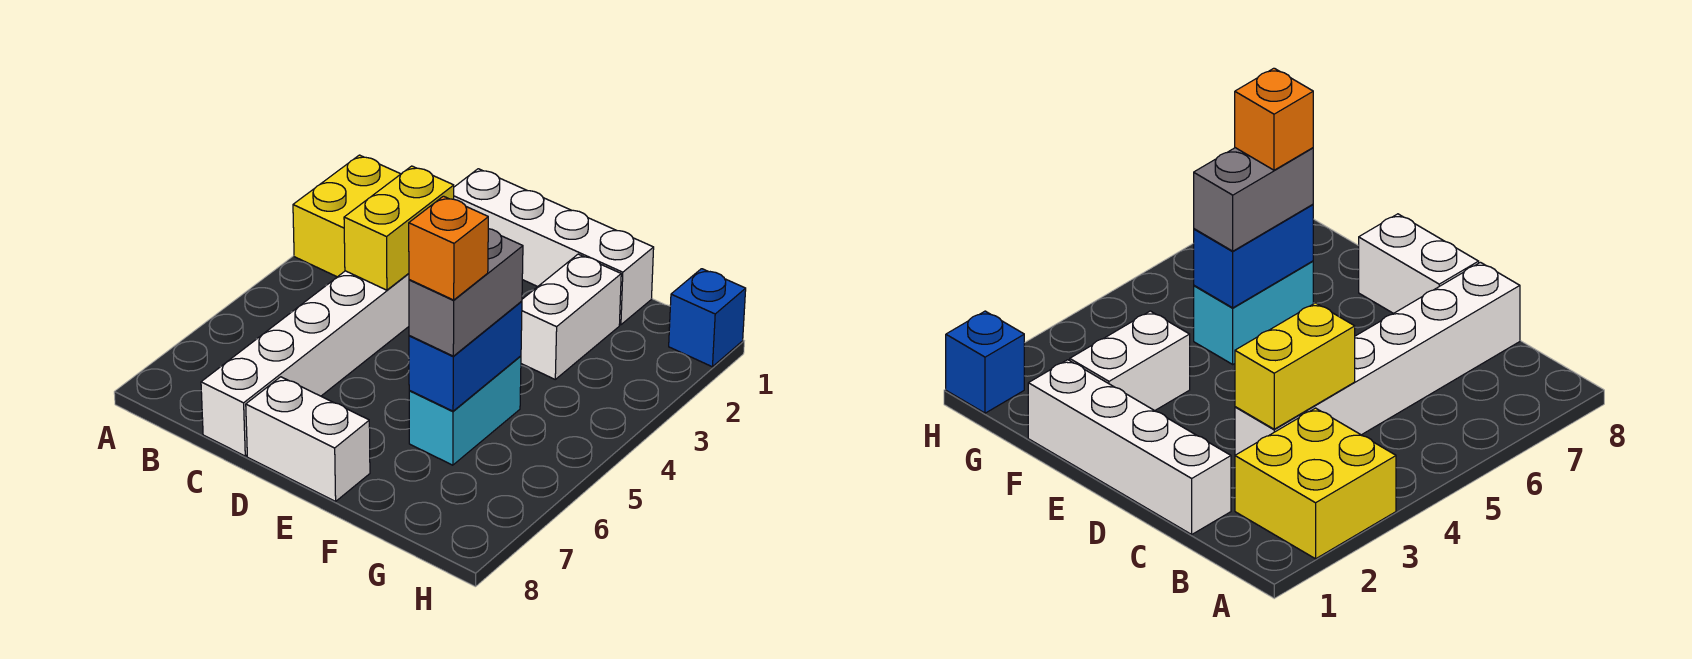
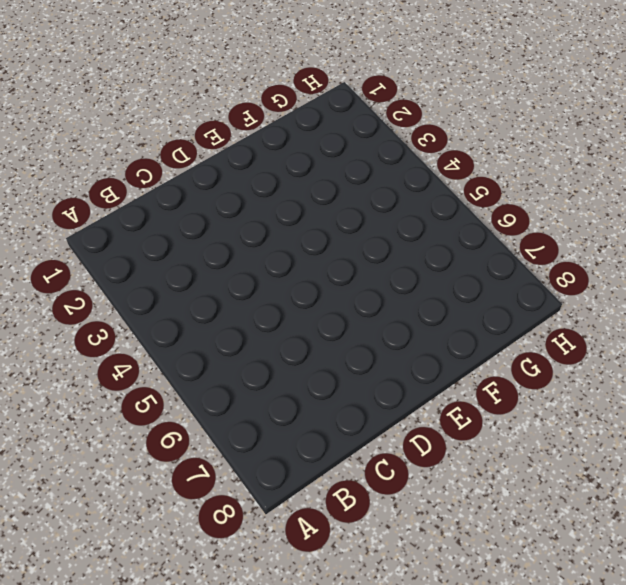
none -> yellow 2x2 brick [293,155,400,277]
none -> white 1x4 brick [454,169,654,325]

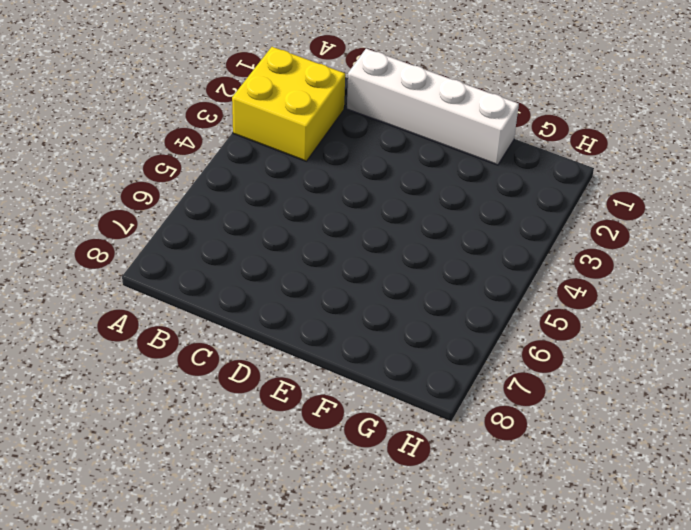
none -> white 1x6 brick [201,271,409,456]
none -> white 1x2 brick [246,377,370,501]

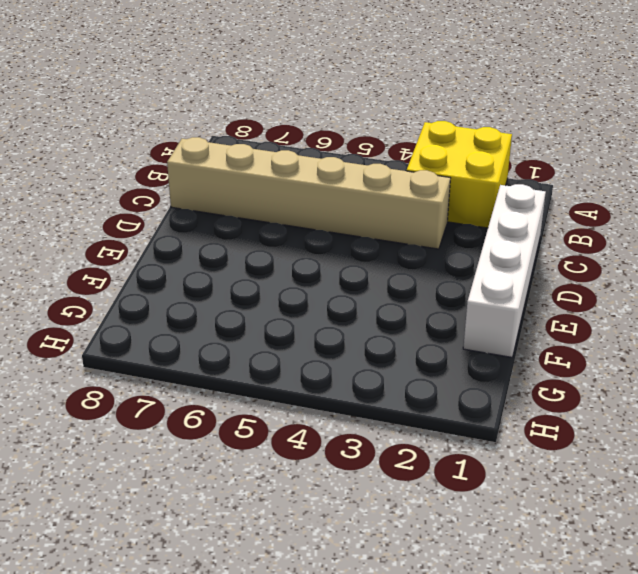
tan 1x6 brick [167,137,450,249] -> white 1x6 brick [201,271,409,456]
none -> white 1x2 brick [246,377,370,501]
none -> white 1x2 brick [521,254,621,379]

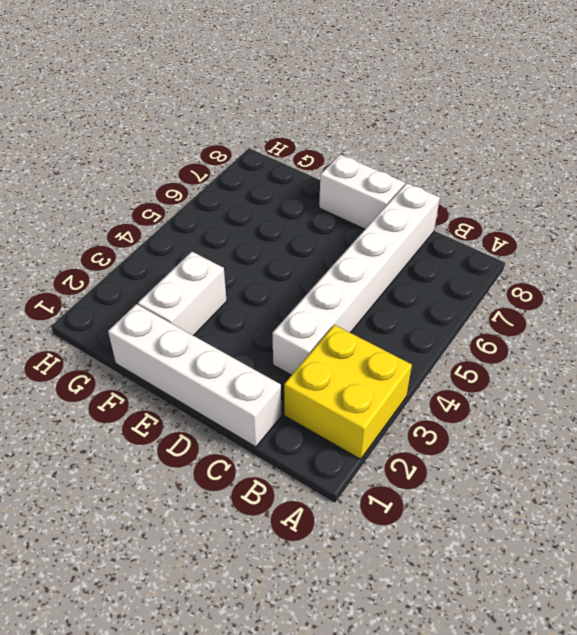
none -> cyan 1x2 brick [409,356,521,465]
none -> blue 1x1 brick [669,269,746,367]

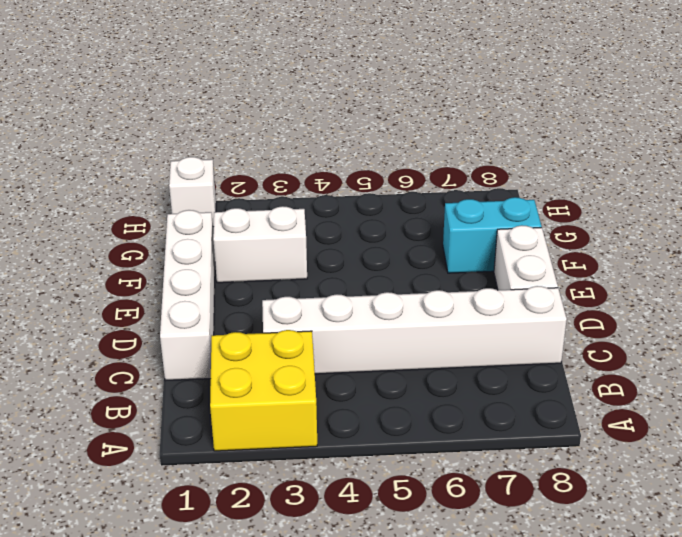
cyan 1x2 brick [443,197,542,273] -> cyan 1x2 brick moved to [409,356,521,465]
white 1x1 brick [169,157,216,227] -> blue 1x1 brick [669,269,746,367]
none -> yellow 1x2 brick [344,166,454,290]
none -> blue 1x2 brick [409,301,522,411]

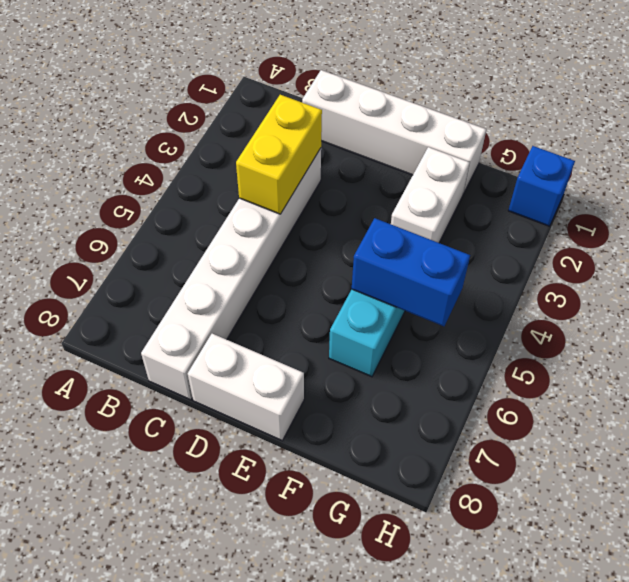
blue 1x2 brick [352,218,470,326] -> blue 1x2 brick turned to [409,301,522,411]
none -> yellow 2x2 brick [293,155,400,277]
none -> grey 1x2 brick [409,229,523,356]

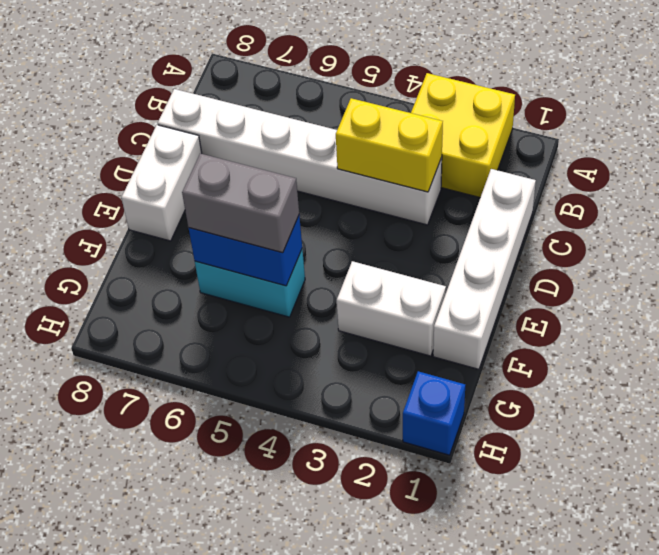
none -> orange 1x1 brick [409,196,488,300]

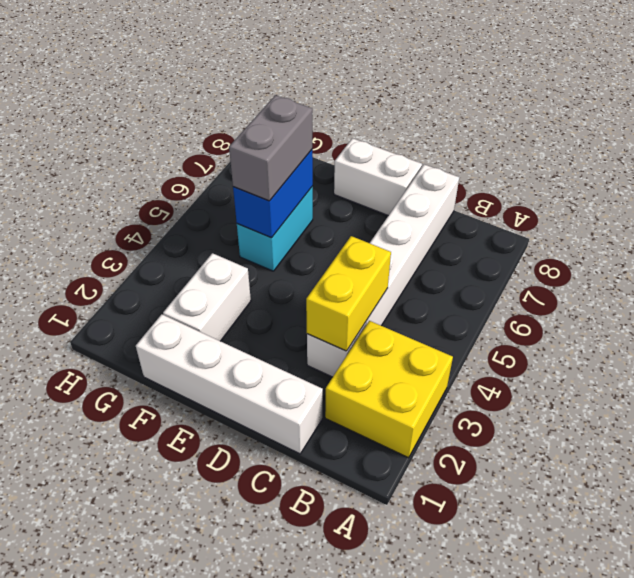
none -> blue 1x1 brick [669,269,746,367]
none -> orange 1x1 brick [409,196,488,300]

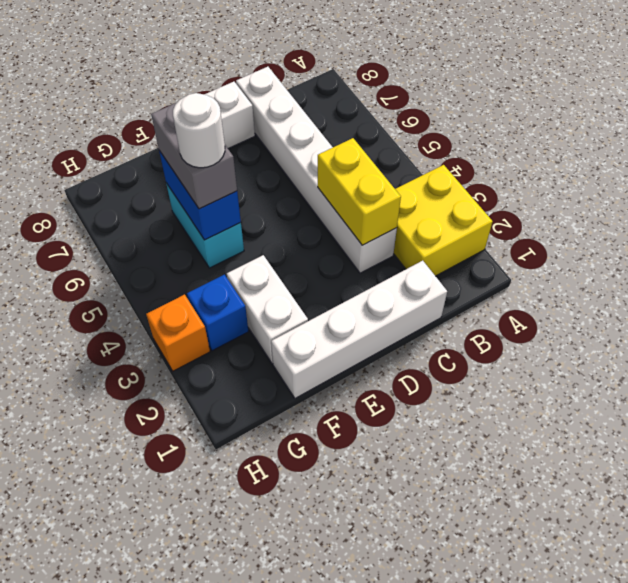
white 1x1 round brick [173,93,225,168] -> none
blue 1x1 brick [187,274,249,351] -> blue 1x1 brick moved to [669,269,746,367]
orange 1x1 brick [146,294,210,371] -> orange 1x1 brick moved to [409,196,488,300]

